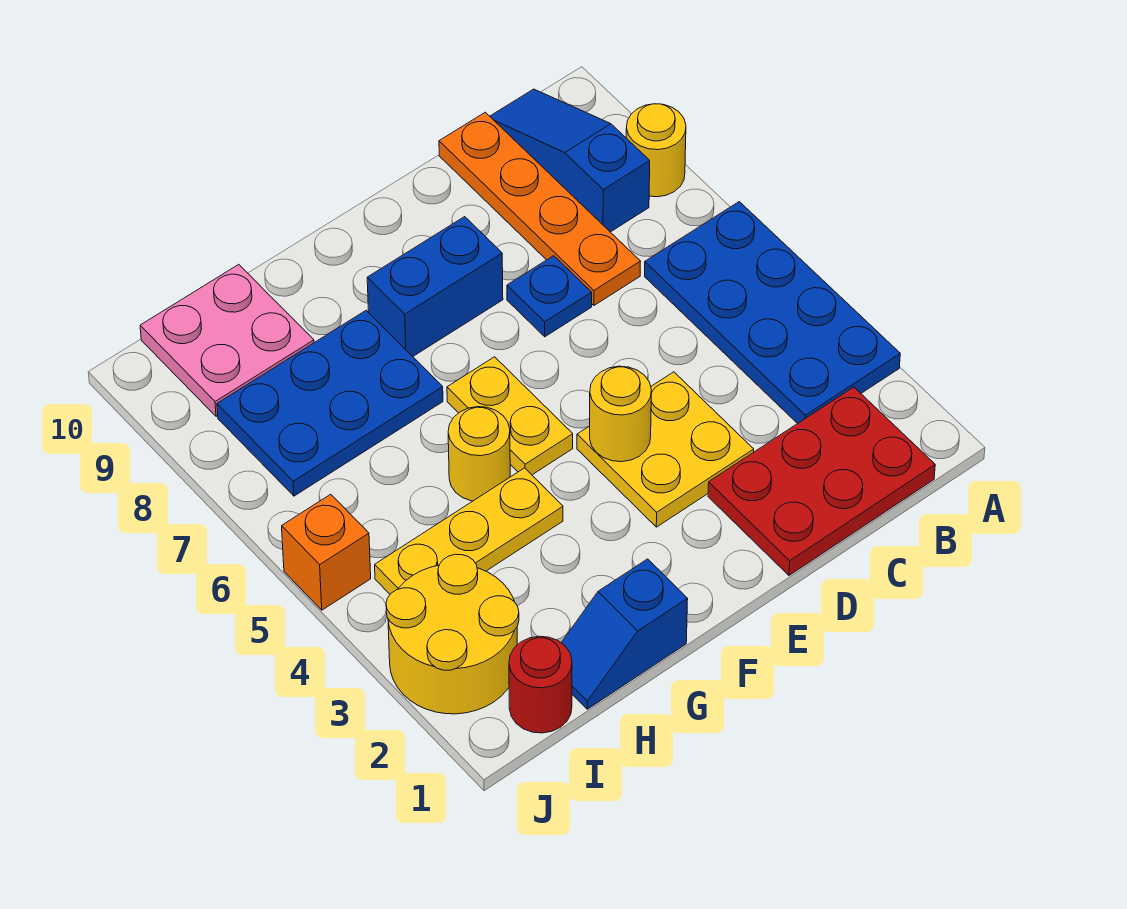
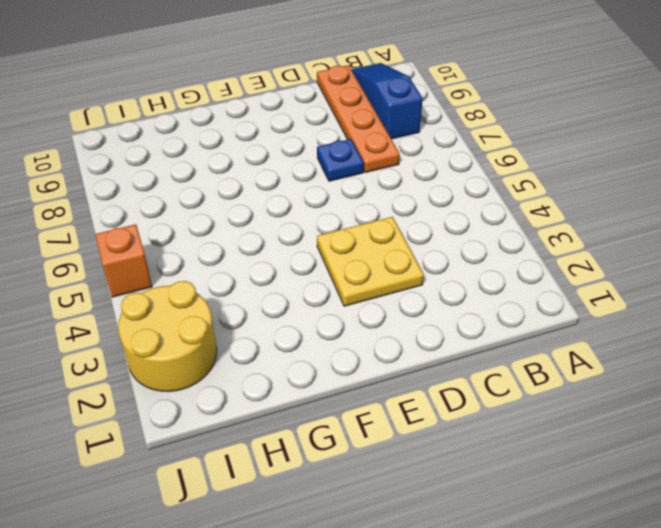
none -> blue 2x4 plate [645,202,900,424]
none -> yellow 1x1 round brick [626,104,686,197]
none -> red 2x3 plate [708,387,935,575]

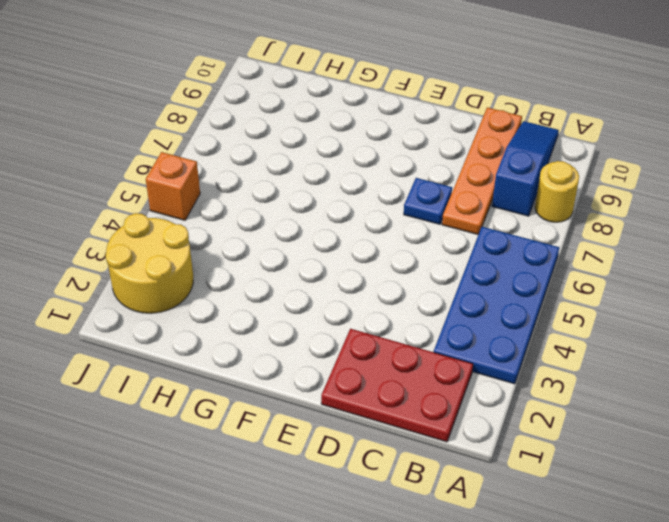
none -> yellow 2x2 plate [577,372,754,527]
none -> blue 1x2 brick [367,217,503,356]
none -> yellow 1x2 plate [447,357,573,475]

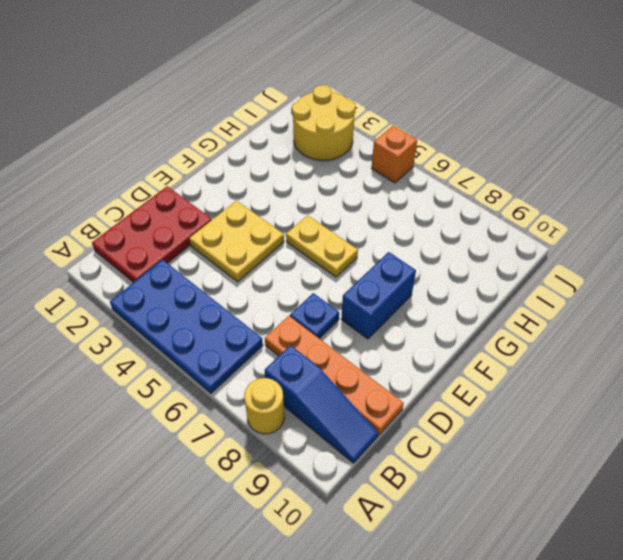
none -> blue 1x2 slope [561,559,688,709]
none -> yellow 1x3 plate [375,468,563,594]
none -> yellow 1x1 round brick [448,407,510,501]

